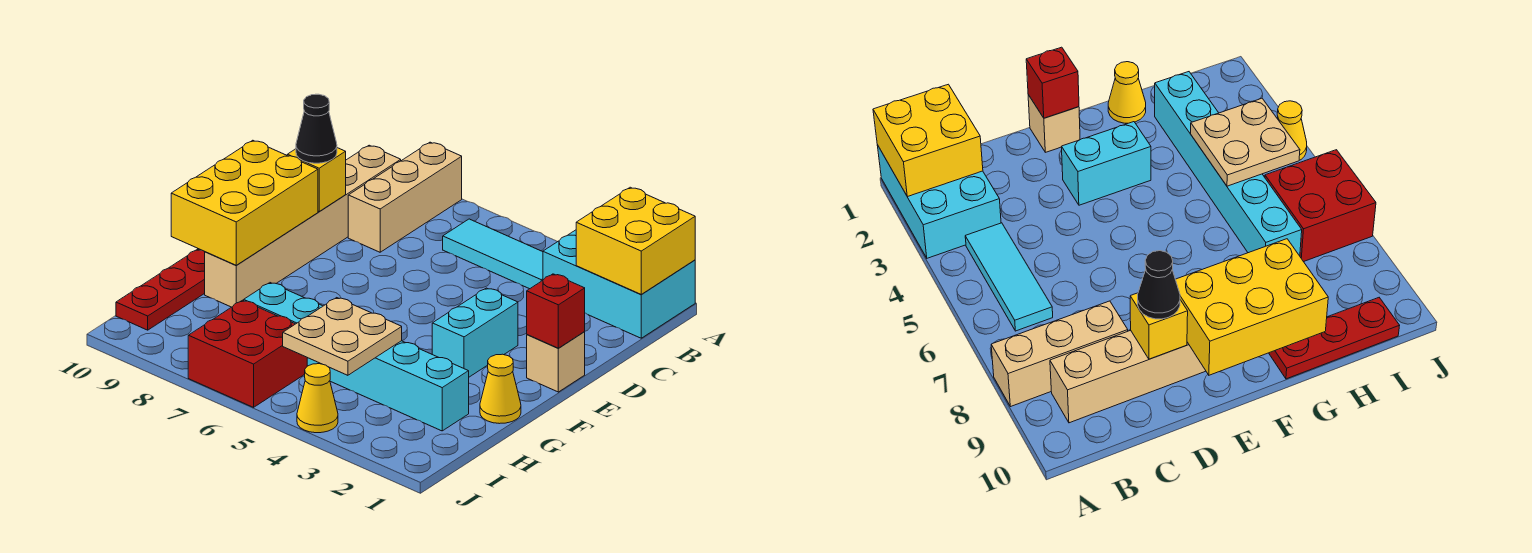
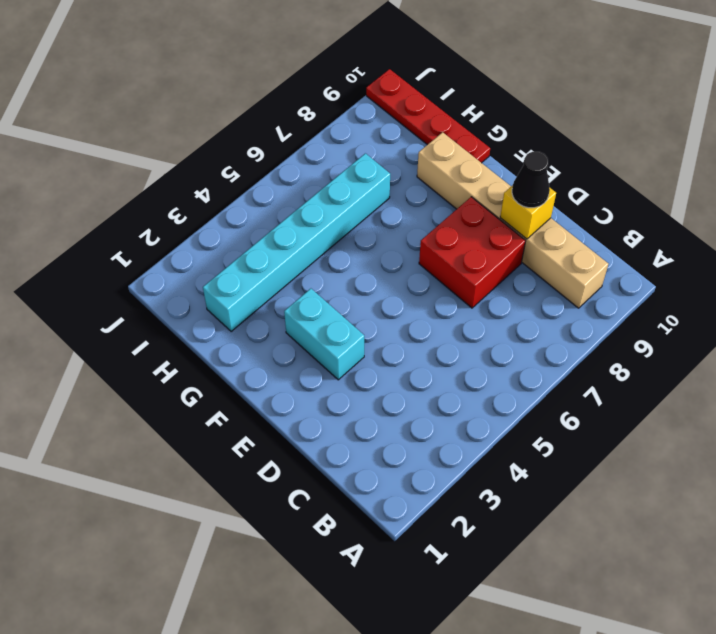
red 2x2 brick [419,197,526,308] -> red 2x2 brick moved to [188,300,307,407]
red 1x4 plate [366,69,490,163] -> red 1x3 plate [116,249,205,330]
none -> cyan 2x3 brick [543,230,695,338]
none -> tan 1x3 brick [348,142,462,252]
none -> cyan 1x3 tile [443,219,543,289]

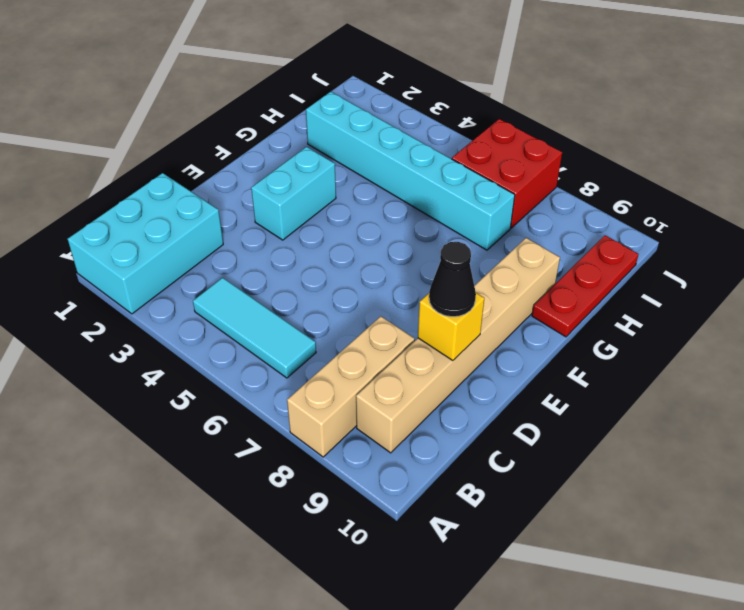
cyan 2x3 brick [68,173,223,314] -> cyan 2x3 brick turned to [543,230,695,338]
none -> tan 1x1 brick [527,332,585,392]
none -> yellow 1x1 cone [480,354,521,424]
none -> yellow 1x1 cone [297,364,338,433]

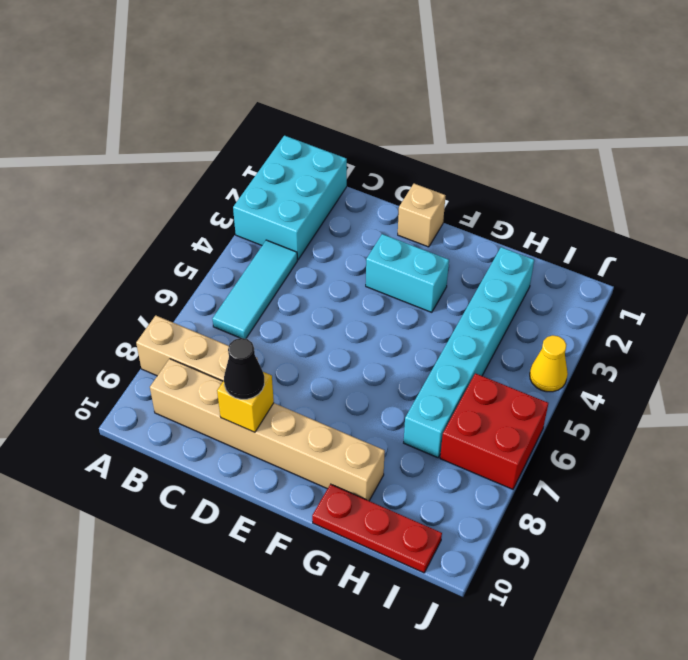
none -> yellow 1x1 cone [480,354,521,424]
none -> yellow 2x2 brick [576,187,695,295]
none -> red 1x1 brick [527,274,585,348]

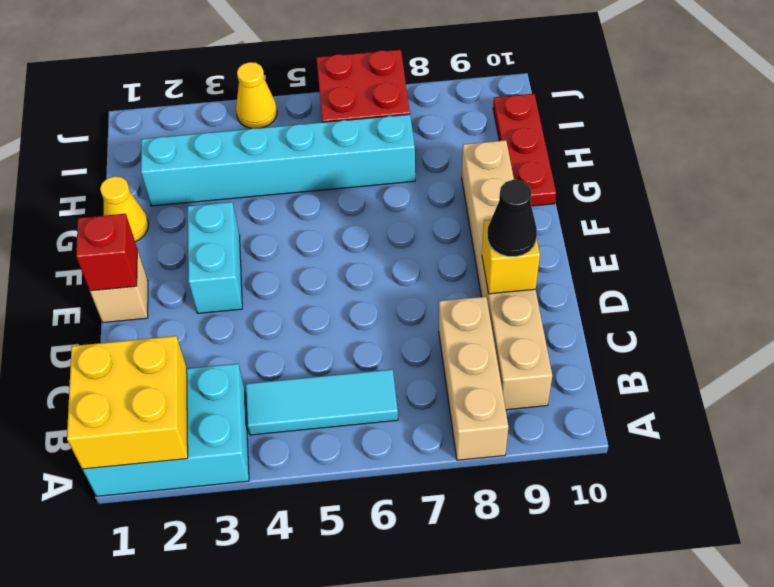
none -> yellow 2x3 brick [171,140,318,265]
none -> tan 2x2 plate [283,298,402,375]

